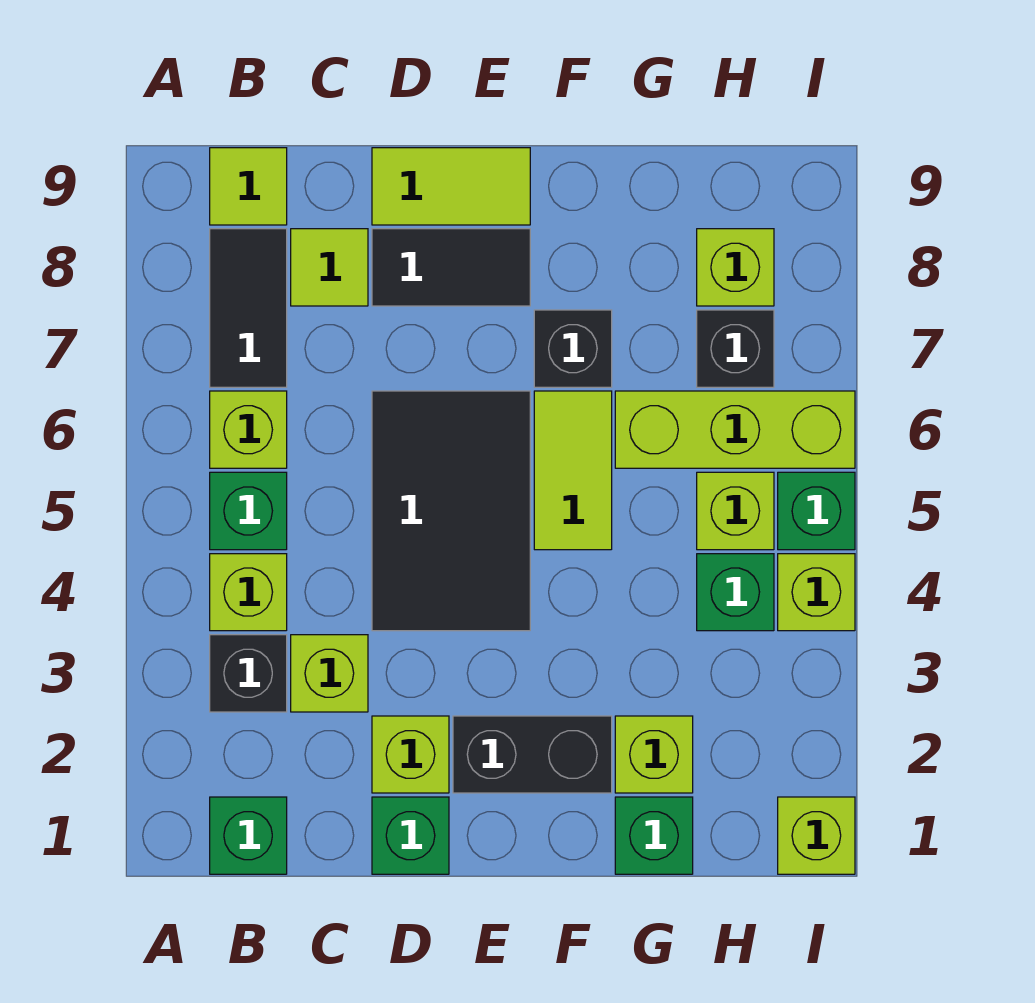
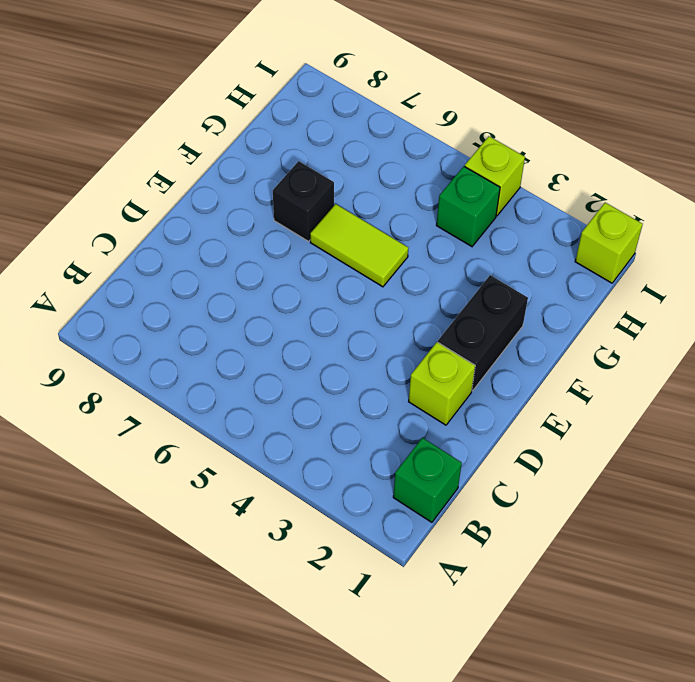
none -> black 1x1 brick [210,635,287,712]
none -> lime 1x1 brick [210,554,287,631]
none -> green 1x1 brick [210,472,287,550]

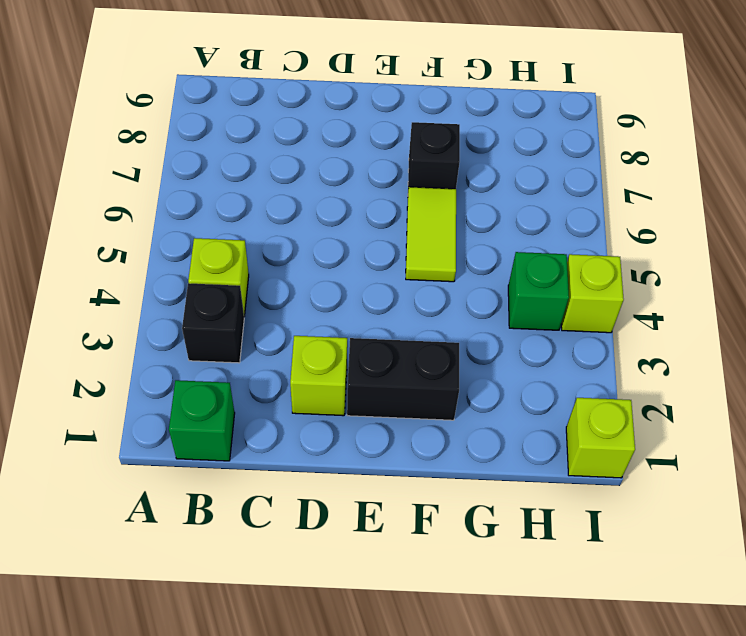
none -> green 1x1 brick [210,472,287,550]
none -> lime 1x1 brick [210,391,287,468]
none -> black 1x2 tile [210,229,287,387]

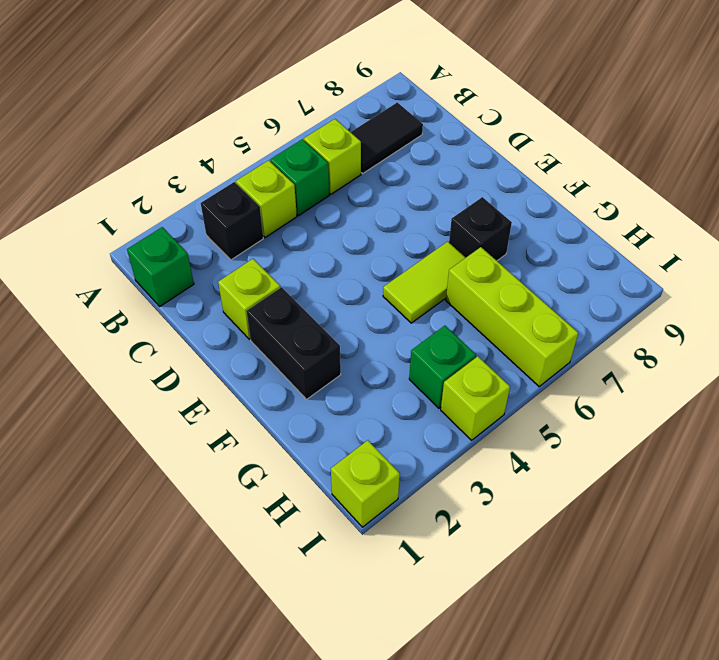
none -> lime 1x1 tile [210,148,287,225]
none -> lime 1x1 brick [291,635,368,712]
none -> lime 1x1 tile [291,229,368,306]

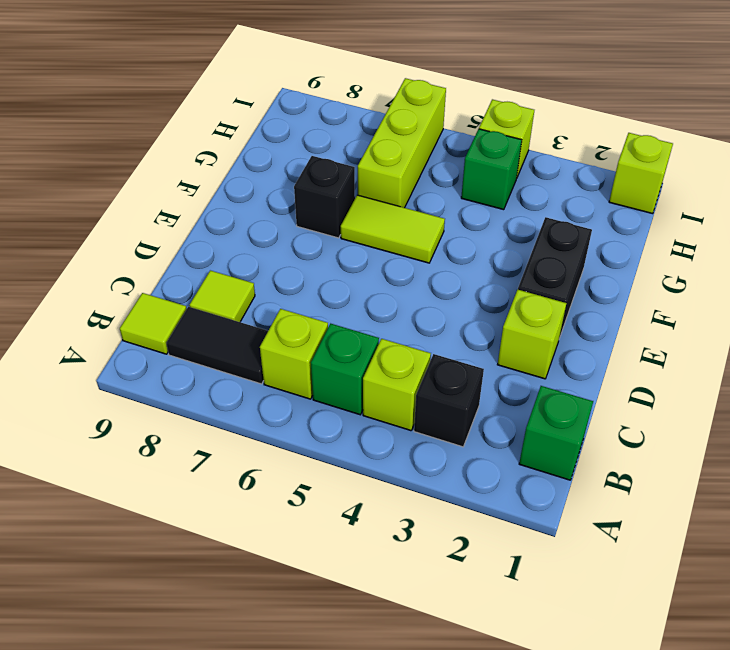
none -> lime 1x1 brick [291,635,368,712]
none -> green 1x1 brick [372,797,449,874]
none -> black 2x3 tile [372,391,530,631]

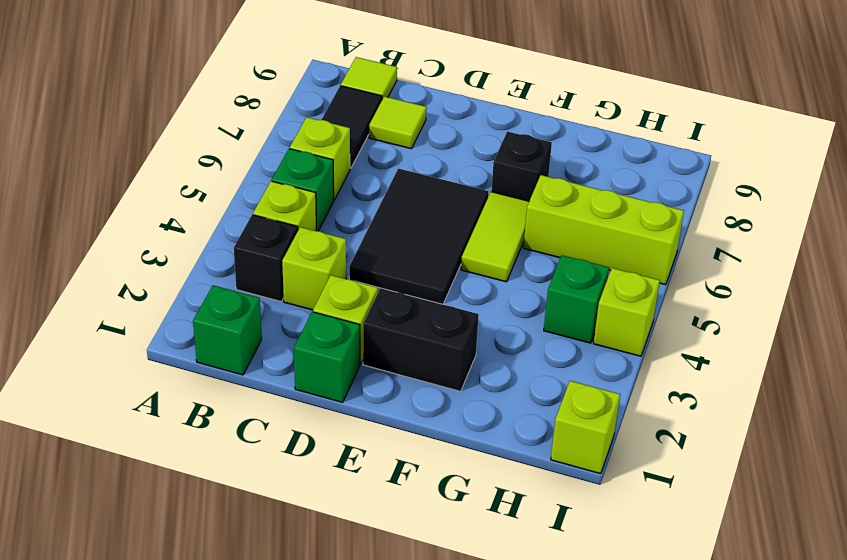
none -> black 1x2 tile [372,229,530,306]
none -> lime 1x2 tile [372,148,530,225]
none -> green 1x1 brick [615,797,693,874]

